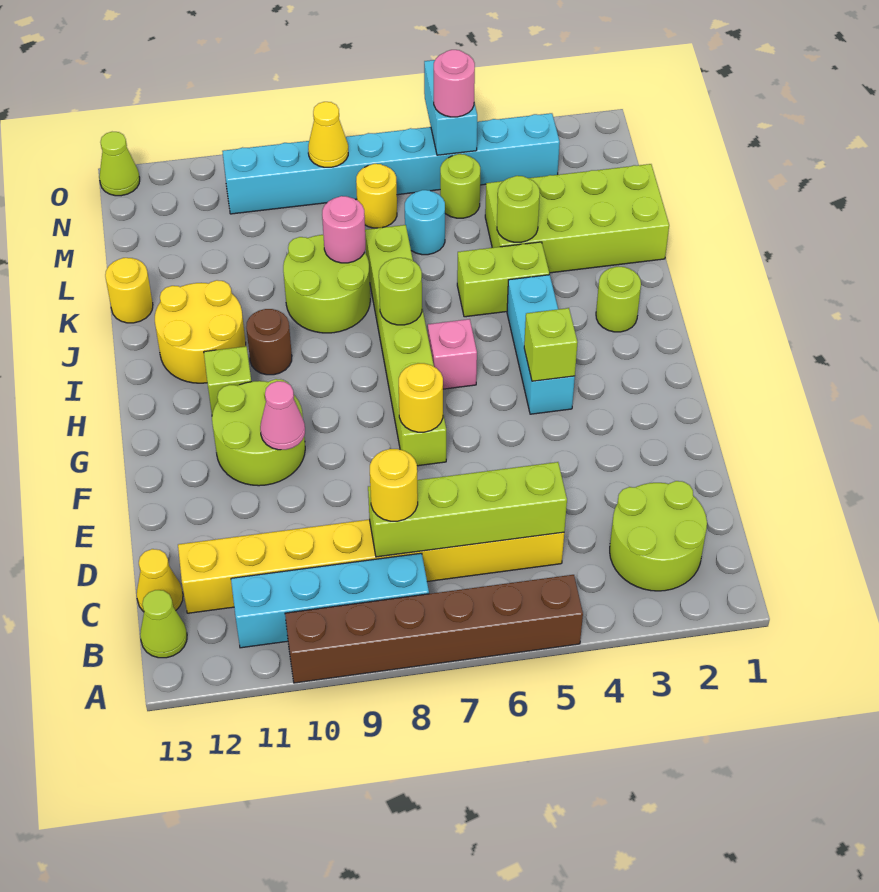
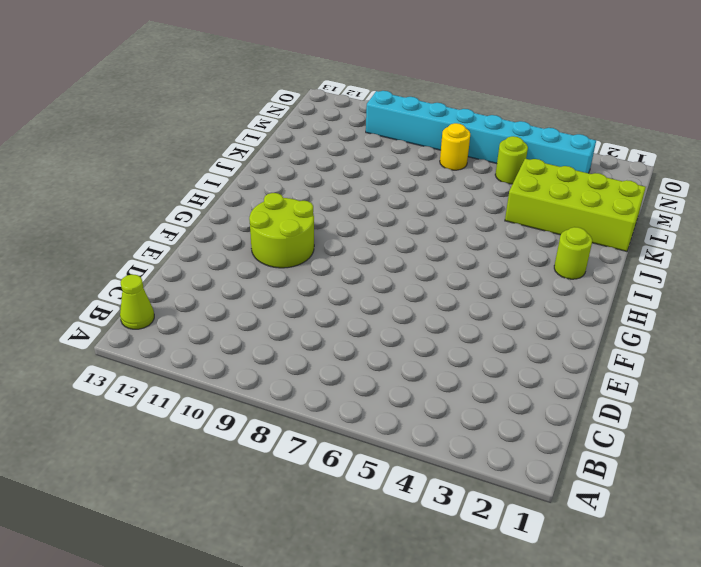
none -> brown 1x6 brick [285,575,583,683]
none -> lime 2x2 round brick [610,481,707,591]
none -> cyan 1x4 brick [231,553,429,648]
none -> yellow 1x8 brick [178,520,564,613]

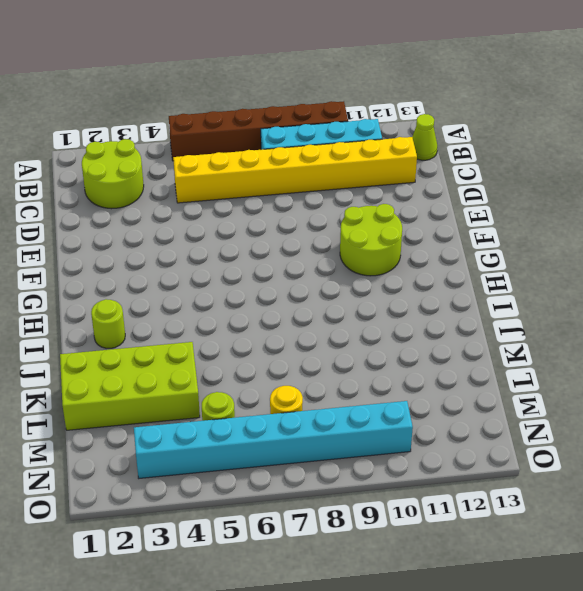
none -> yellow 1x1 cone [137,549,183,612]
none -> lime 1x6 brick [365,225,446,466]
none -> cyan 1x3 brick [507,275,575,414]
none -> pink 1x1 brick [428,319,477,389]

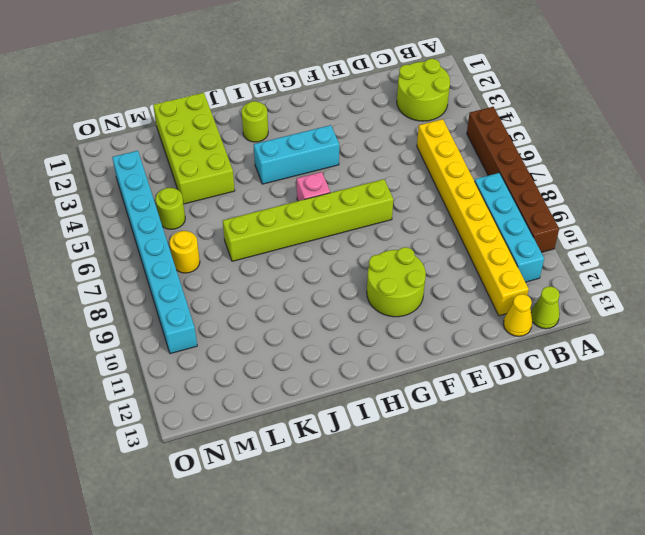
none -> lime 1x1 brick [204,346,251,414]
none -> brown 1x1 round brick [246,309,292,375]
none -> yellow 2x2 round brick [155,280,246,383]
none -> lime 1x2 brick [457,242,549,317]

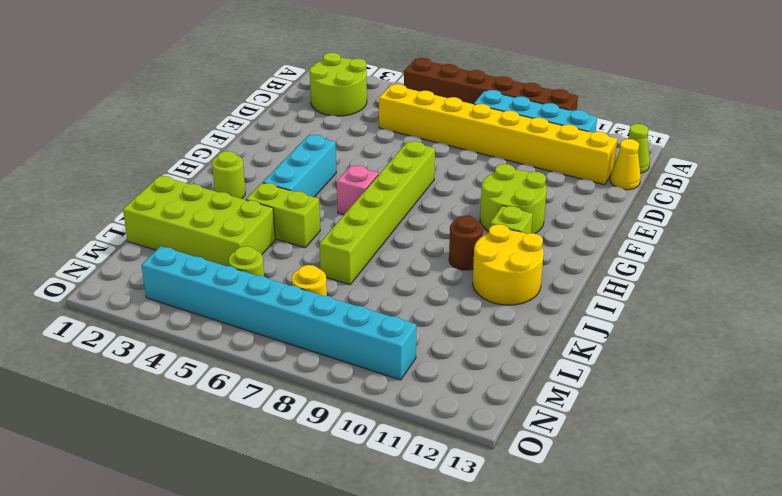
none -> lime 2x2 round brick [283,235,370,333]
none -> yellow 1x1 round brick [105,258,153,323]
none -> cyan 1x1 round brick [405,190,445,255]
none -> lime 1x1 cone [99,132,140,196]

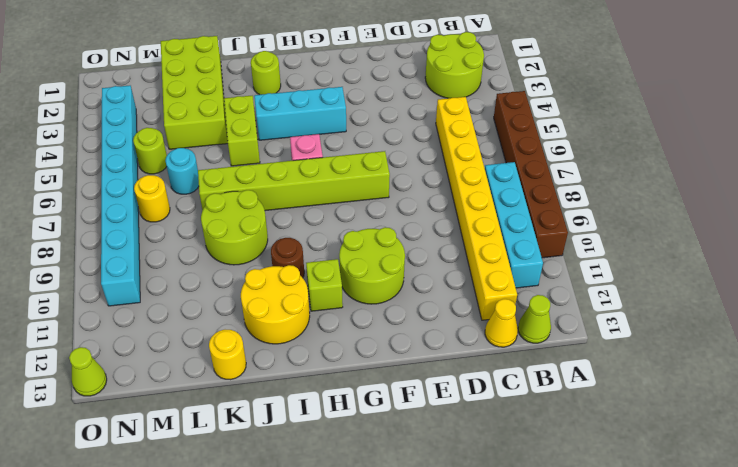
none -> lime 1x4 brick [368,462,567,557]
none -> yellow 1x1 round brick [399,363,443,432]
none -> pink 1x1 cone [260,381,305,450]
none -> lime 1x1 brick [524,308,578,381]

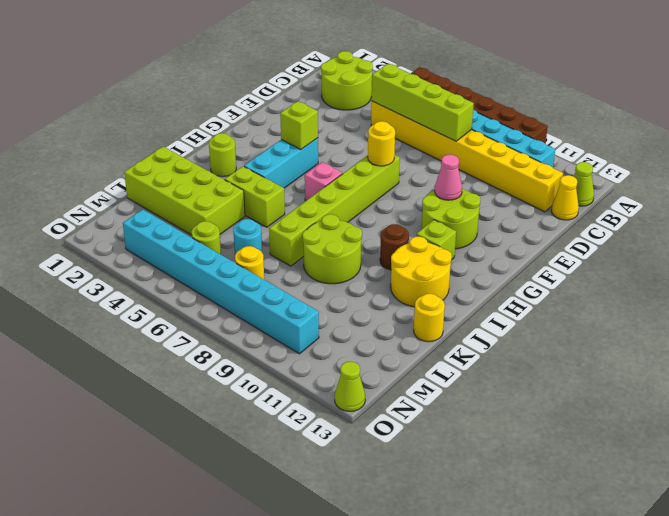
none -> lime 1x1 round brick [379,258,422,325]
none -> lime 1x1 round brick [497,176,540,242]
none -> pink 1x1 round brick [322,196,366,263]
none -> cyan 1x2 brick [424,60,477,155]

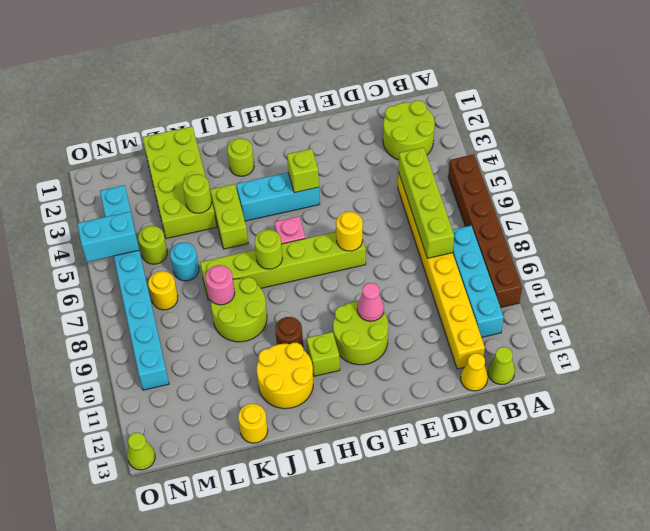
none -> yellow 1x1 cone [308,102,348,167]
none -> yellow 1x1 round brick [370,449,418,521]
none -> pink 1x1 round brick [434,50,475,117]

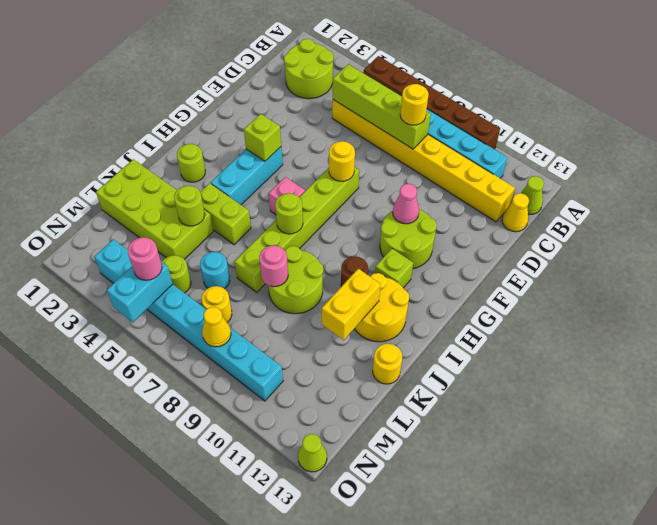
yellow 1x2 brick [322,269,381,340] -> none

